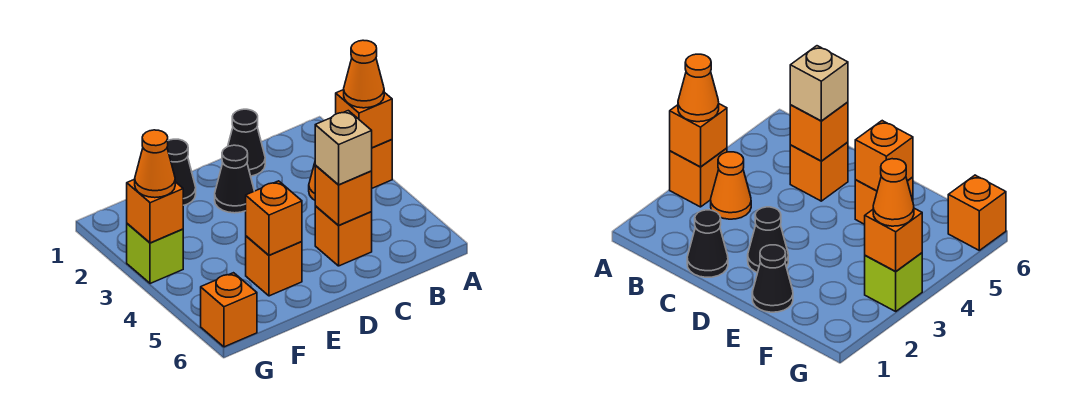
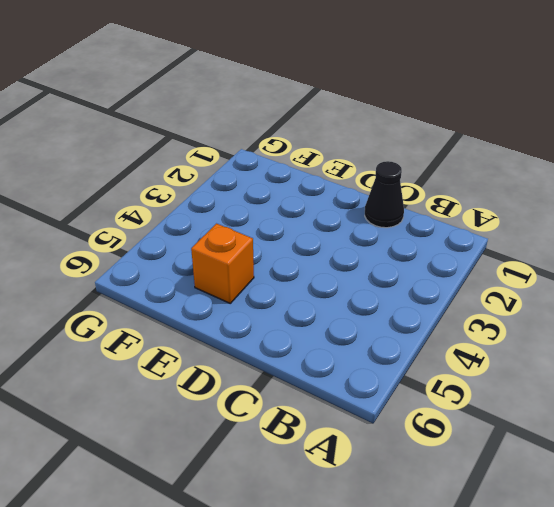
none -> orange 1x1 brick [372,139,392,188]
none -> orange 1x1 cone [711,152,751,219]
none -> orange 1x1 brick [315,206,372,266]

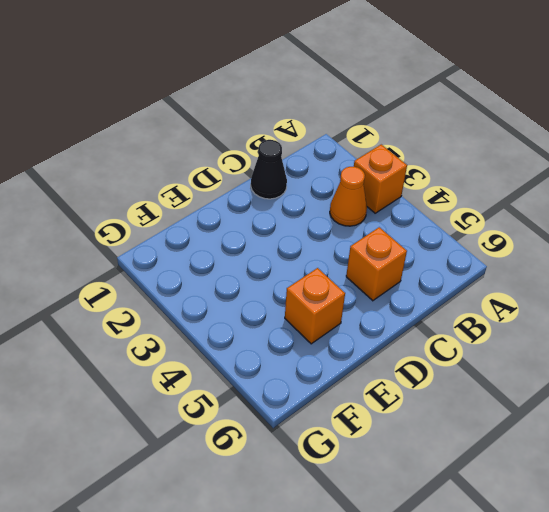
none -> black 1x1 cone [215,145,254,213]
none -> black 1x1 cone [167,139,196,205]
none -> lime 1x1 brick [127,224,183,284]

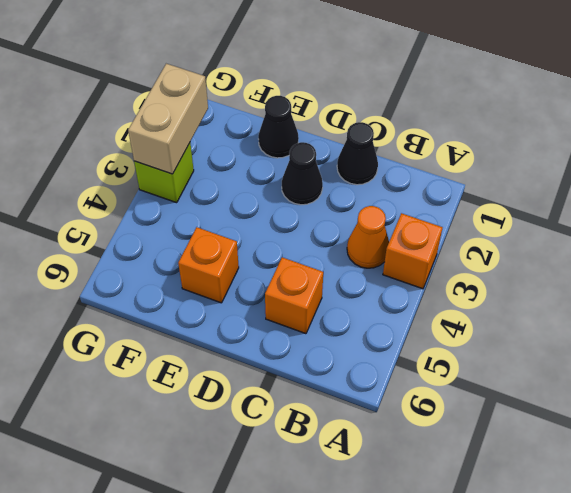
tan 1x2 brick [128,64,208,174] -> orange 1x1 brick [127,179,183,243]
none -> orange 1x1 brick [201,273,257,347]
none -> orange 1x1 brick [336,90,392,148]
none -> orange 1x1 brick [315,165,372,225]

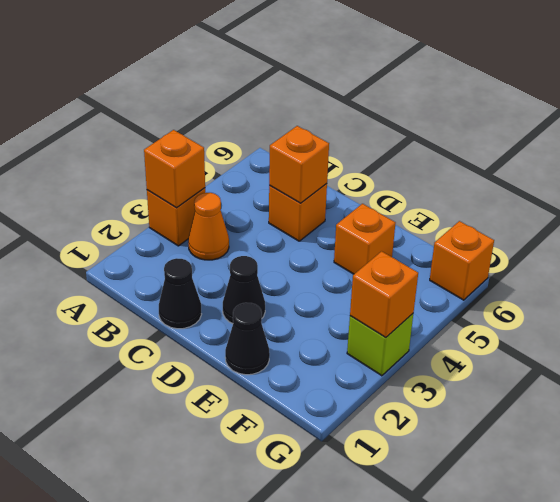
none -> orange 1x1 brick [246,181,302,255]
none -> orange 1x1 cone [344,40,384,108]
none -> tan 1x1 brick [315,111,372,185]

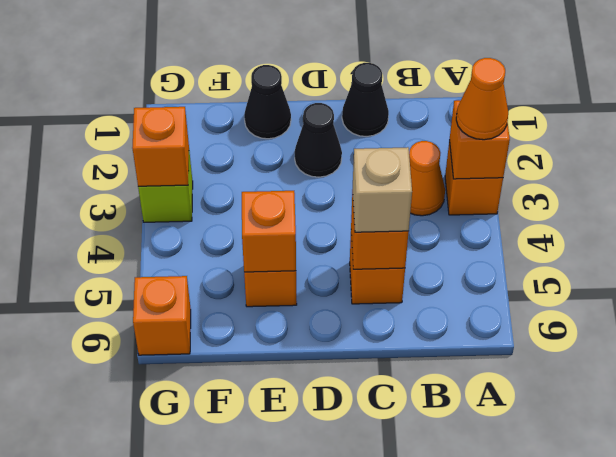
none -> orange 1x1 cone [135,130,175,198]

